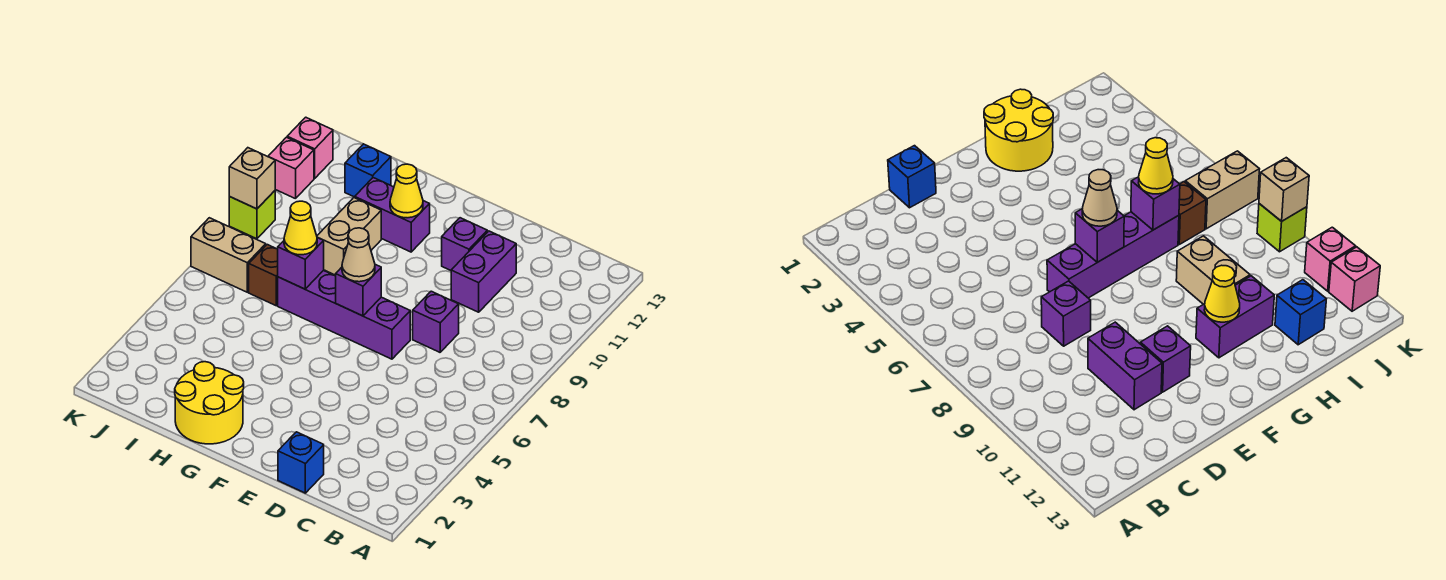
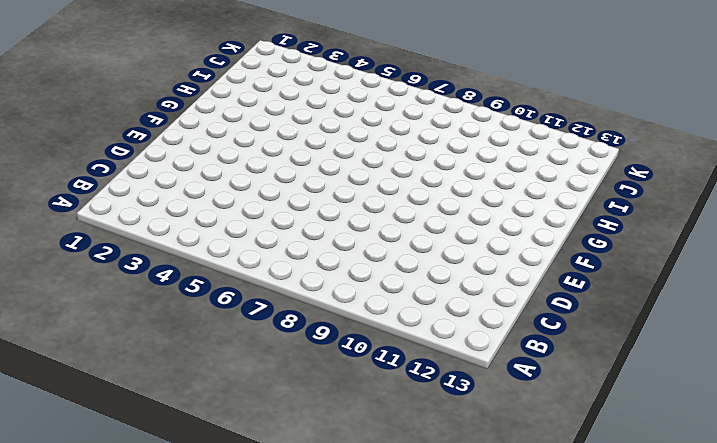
none -> blue 1x1 brick [278,432,324,493]
none -> purple 1x1 brick [413,291,459,352]
none -> purple 1x2 brick [451,231,516,312]

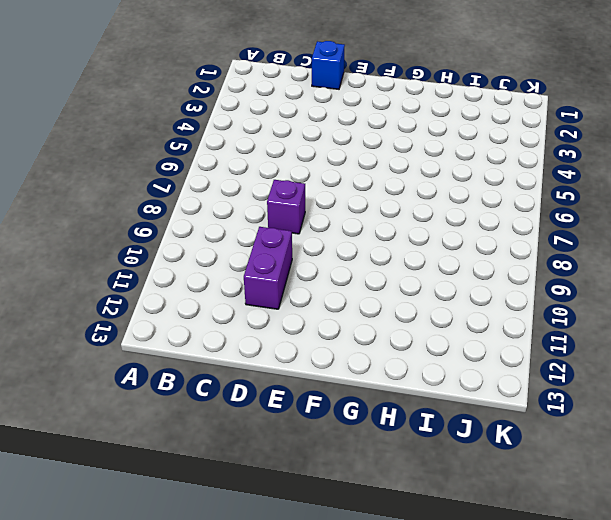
none -> purple 1x4 brick [278,270,410,359]
none -> purple 1x1 brick [442,218,487,270]
none -> yellow 2x2 round brick [175,362,244,444]

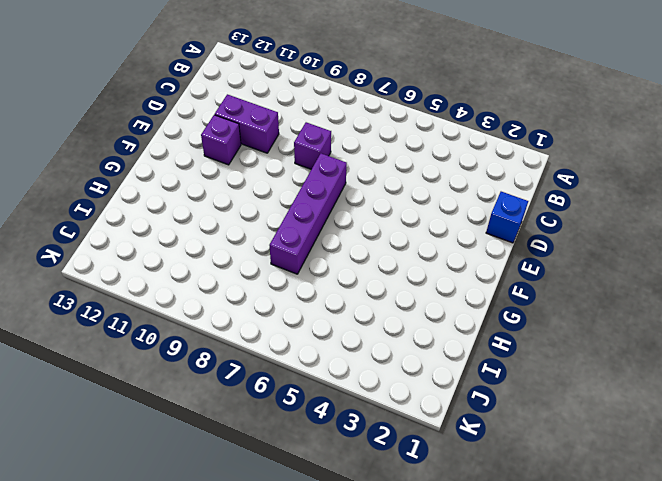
none -> yellow 2x2 round brick [175,362,244,444]
none -> purple 1x2 brick [355,178,430,252]
none -> tan 1x2 brick [317,198,381,275]

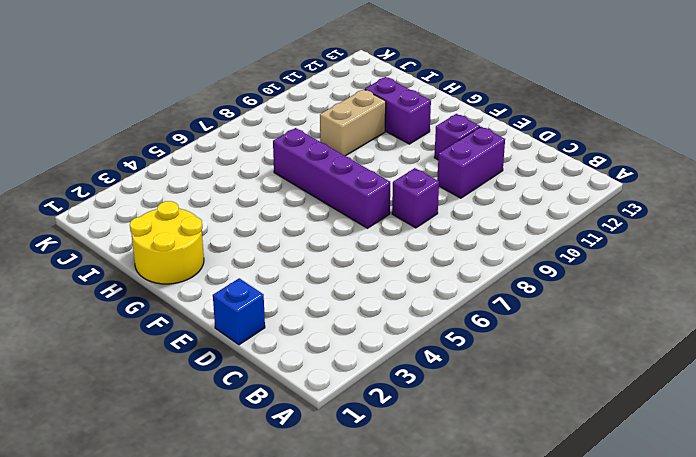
none -> brown 1x1 brick [249,245,278,306]
none -> blue 1x1 brick [345,144,391,197]
none -> tan 1x2 brick [191,218,266,292]

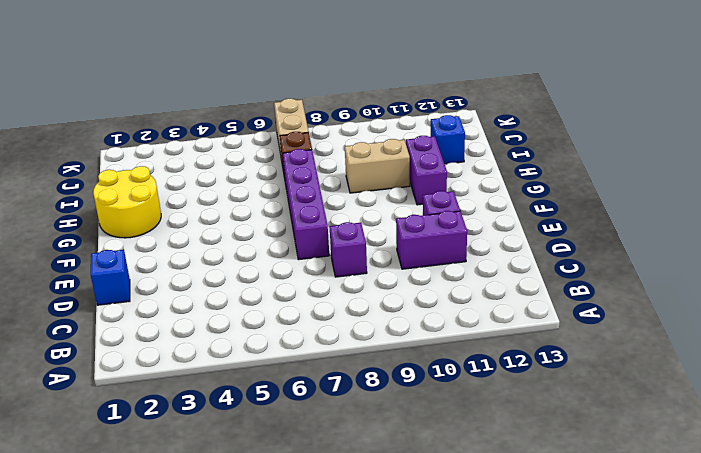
none -> lime 1x1 brick [229,191,275,239]
none -> pink 1x1 brick [268,137,314,199]
none -> pink 1x1 brick [287,117,333,178]

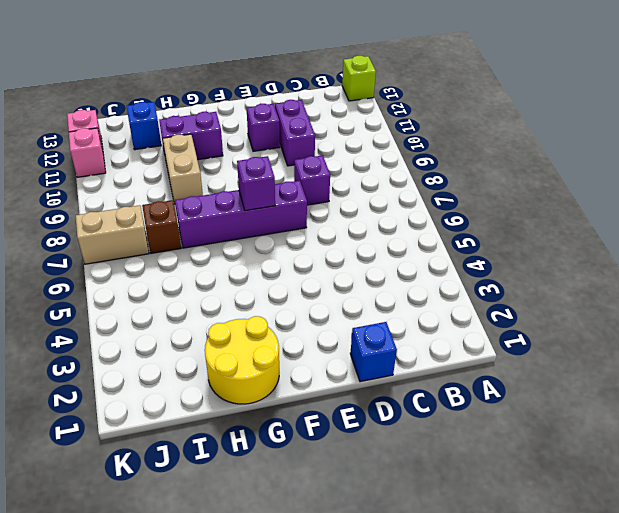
lime 1x1 brick [342,56,376,101] -> lime 1x1 brick moved to [229,191,275,239]
none -> yellow 1x1 cone [390,164,423,218]
none -> purple 1x1 brick [278,238,324,289]
none -> tan 1x1 brick [229,148,275,209]

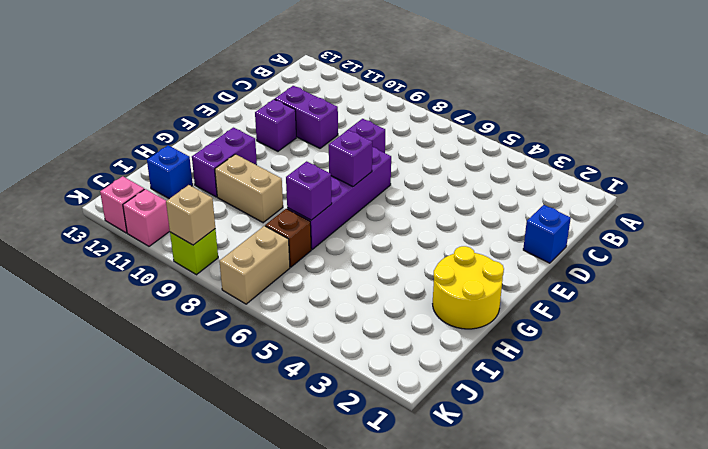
none -> yellow 1x1 cone [390,164,423,218]
none -> tan 1x1 cone [342,228,375,282]
none -> yellow 1x1 cone [284,201,317,255]

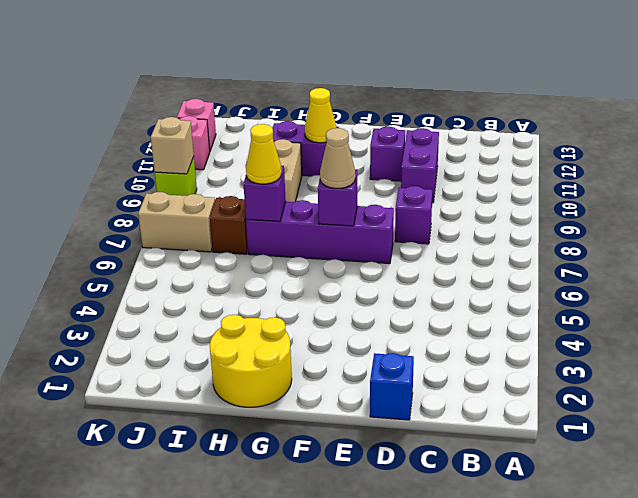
none -> blue 1x1 brick [345,144,391,197]

